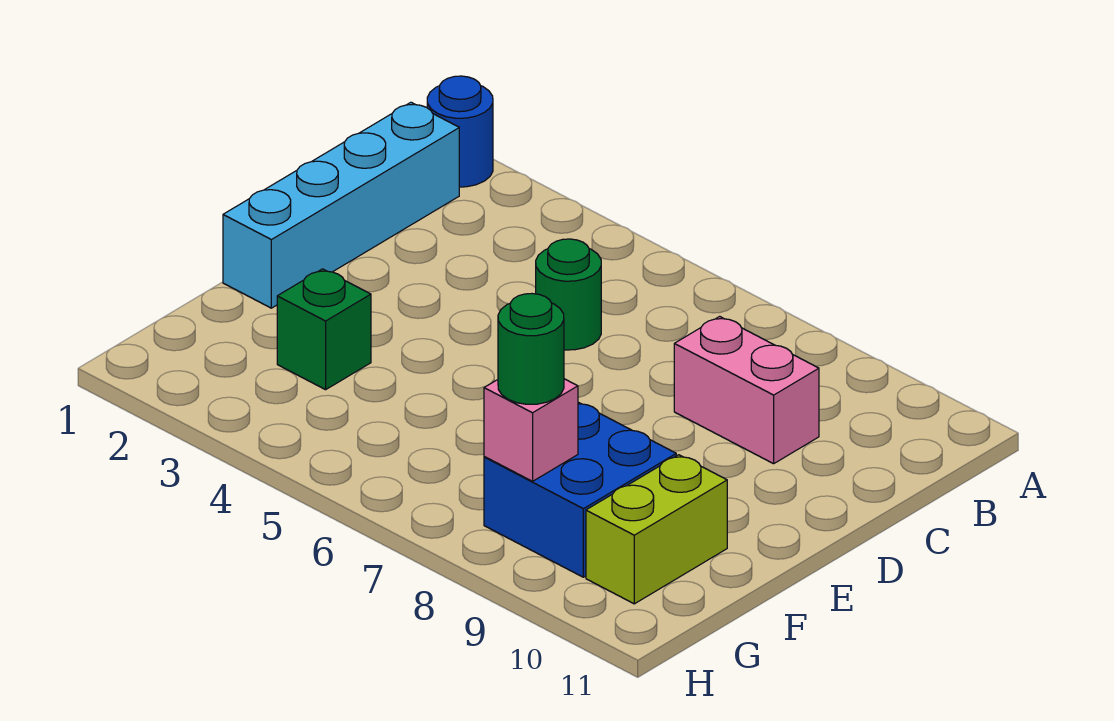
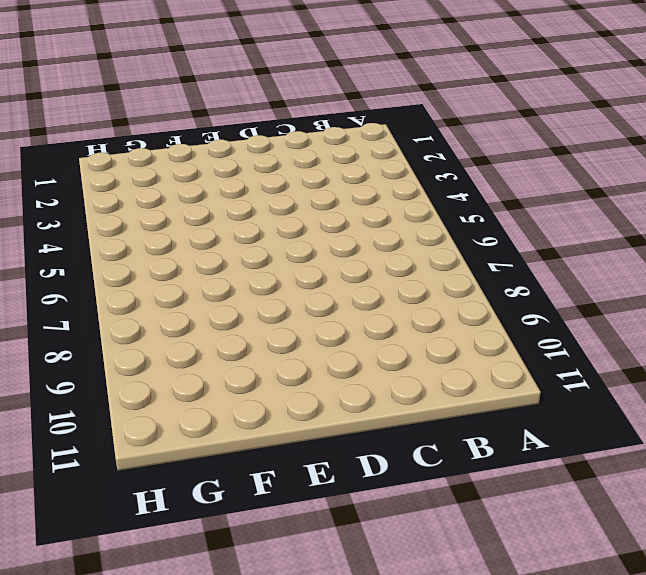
none -> blue 1x1 round brick [427,76,493,187]
none -> cyan 1x4 brick [223,102,459,308]

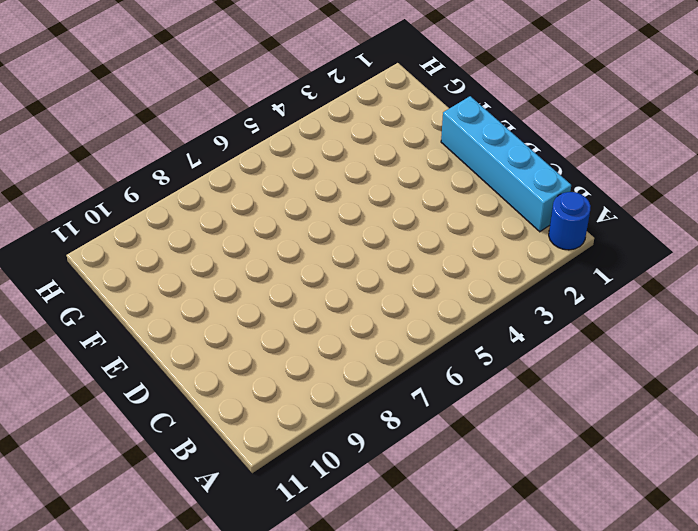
none -> green 1x1 round brick [536,239,601,350]
none -> pink 1x2 brick [674,316,819,464]

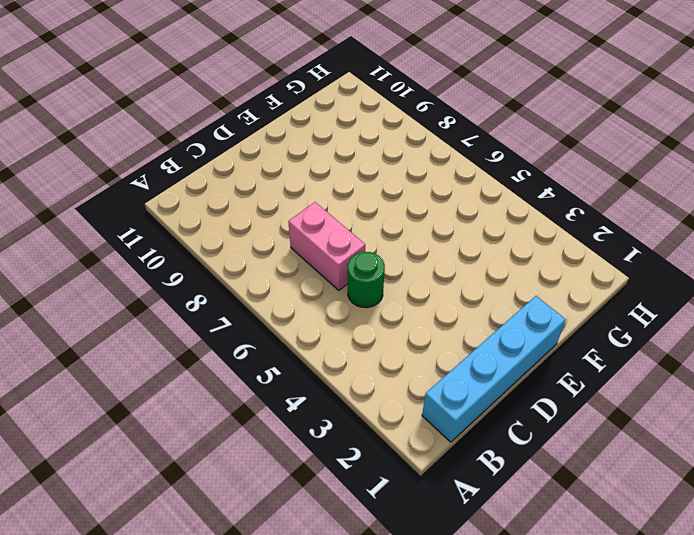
pink 1x2 brick [288,202,365,290] -> pink 1x2 brick moved to [674,316,819,464]
none -> blue 1x1 round brick [427,76,493,187]
none -> green 1x1 brick [277,269,371,390]

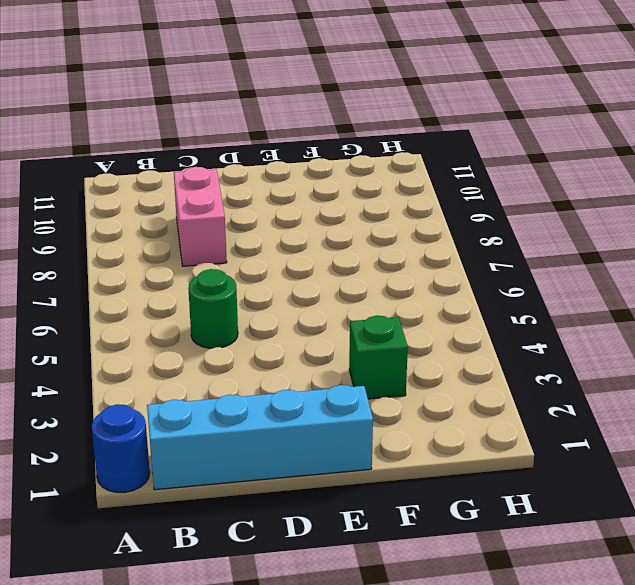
none -> blue 2x2 brick [484,402,676,577]
none -> lime 1x2 brick [586,455,727,604]

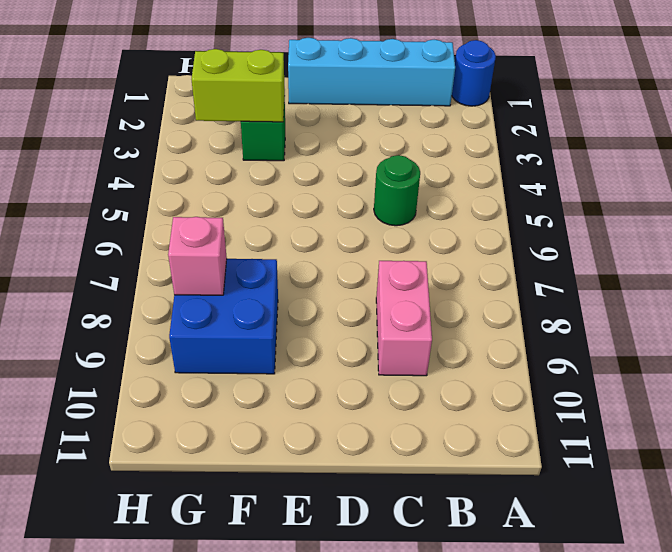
lime 1x2 brick [192,49,285,122] -> lime 1x2 brick moved to [586,455,727,604]
none -> green 1x1 round brick [498,294,564,404]

